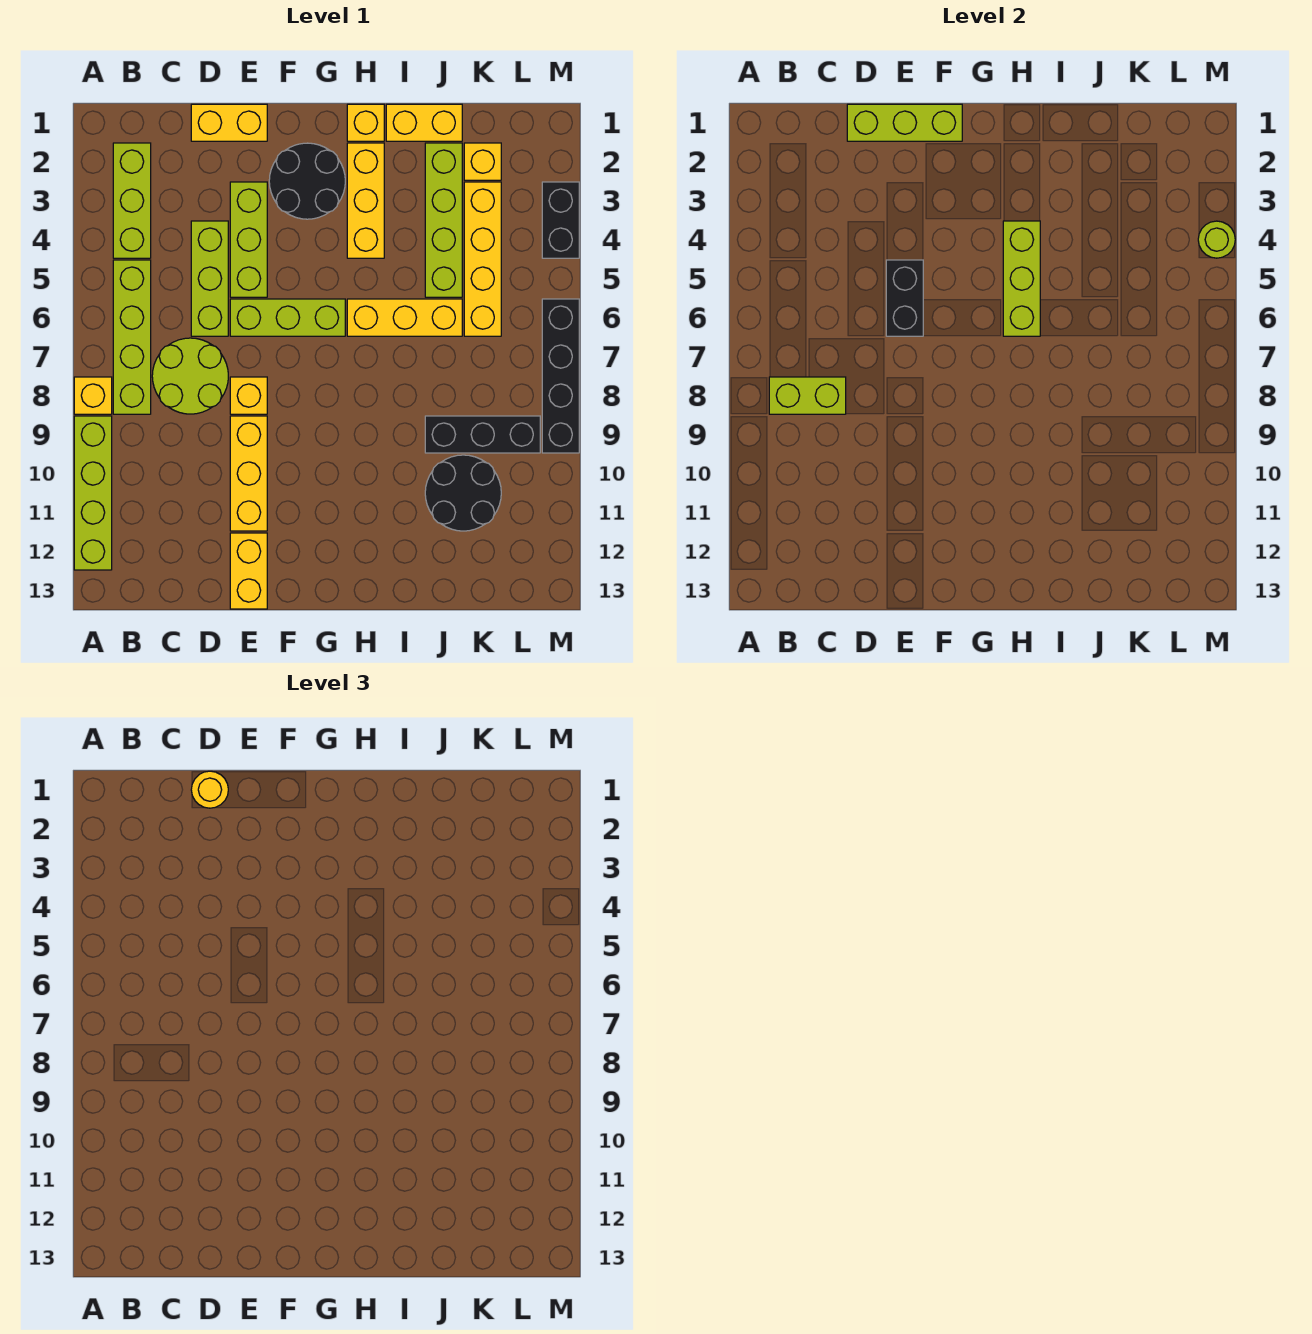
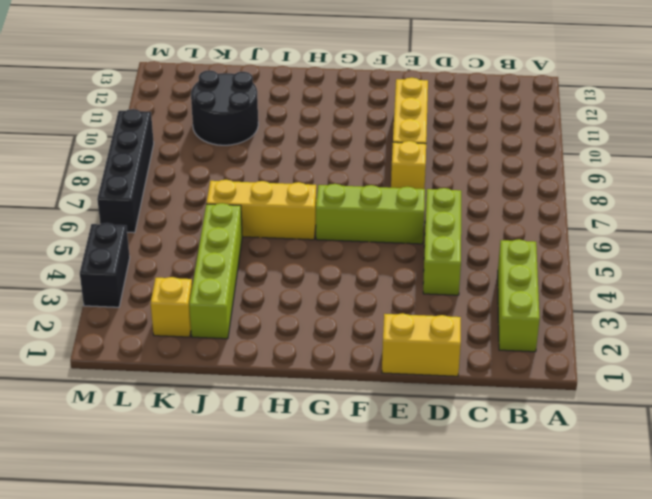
none -> yellow 1x1 brick [74,377,112,414]
none -> lime 1x4 brick [74,416,112,570]
none -> lime 1x4 brick [113,260,151,414]
none -> lime 2x2 round brick [152,338,228,414]

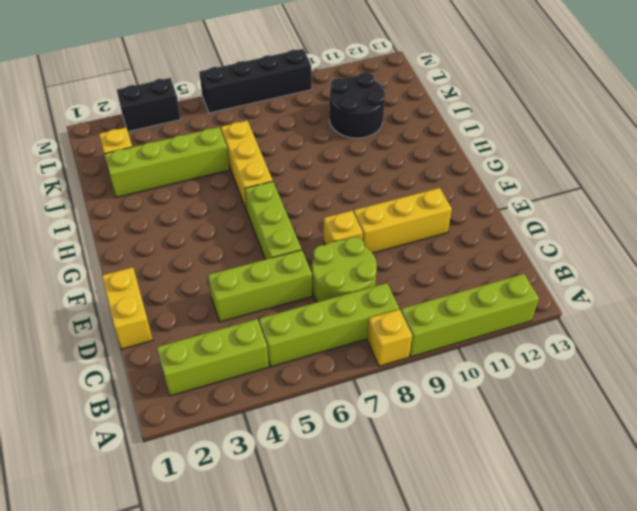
none -> lime 1x3 brick [230,182,267,297]
none -> yellow 1x2 brick [230,533,267,609]
none -> black 2x2 round brick [269,143,345,219]
none -> yellow 1x1 brick [347,104,384,141]

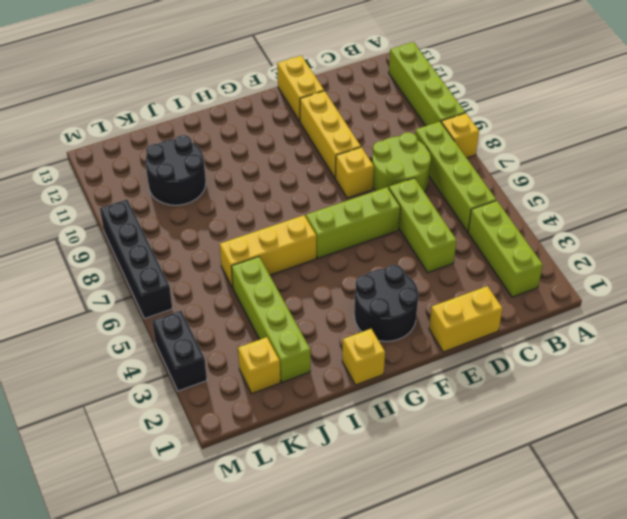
none -> lime 1x3 brick [230,182,267,297]
none -> yellow 1x3 brick [347,143,384,258]
none -> yellow 1x2 brick [386,104,462,141]
none -> black 1x3 brick [425,416,540,453]

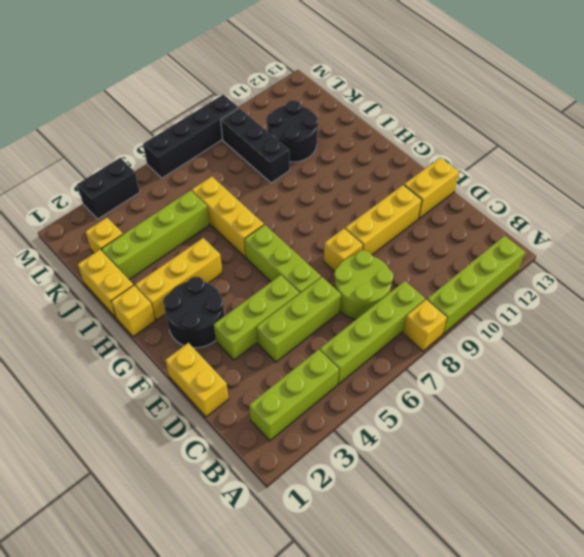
none -> yellow 1x4 brick [464,182,501,336]
none -> lime 1x2 brick [769,377,846,414]
none -> lime 1x3 brick [847,104,962,141]
none -> black 1x2 brick [886,260,923,336]

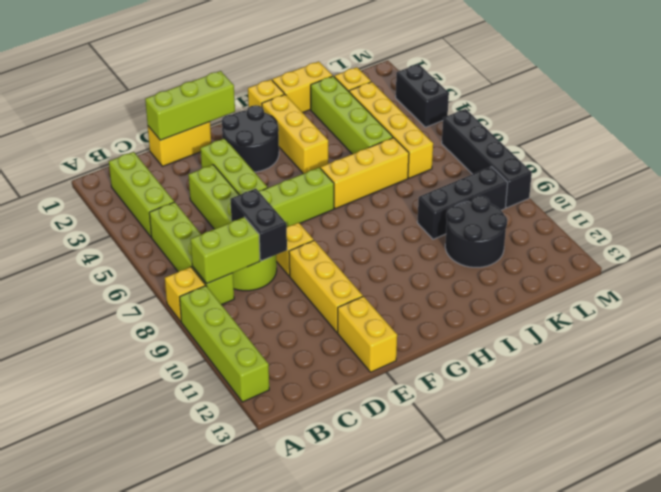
black 1x2 brick [230,189,287,261] -> black 1x2 brick moved to [886,260,923,336]
none -> lime 1x3 brick [1003,221,1040,336]
none -> lime 1x1 round brick [1198,221,1235,258]
none -> yellow 1x1 round brick [191,771,228,808]

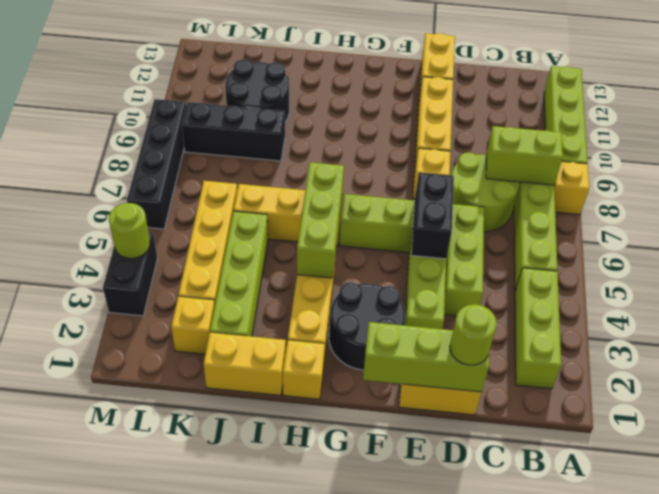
lime 1x1 round brick [450,304,497,365] -> yellow 1x1 round brick [191,771,228,808]

